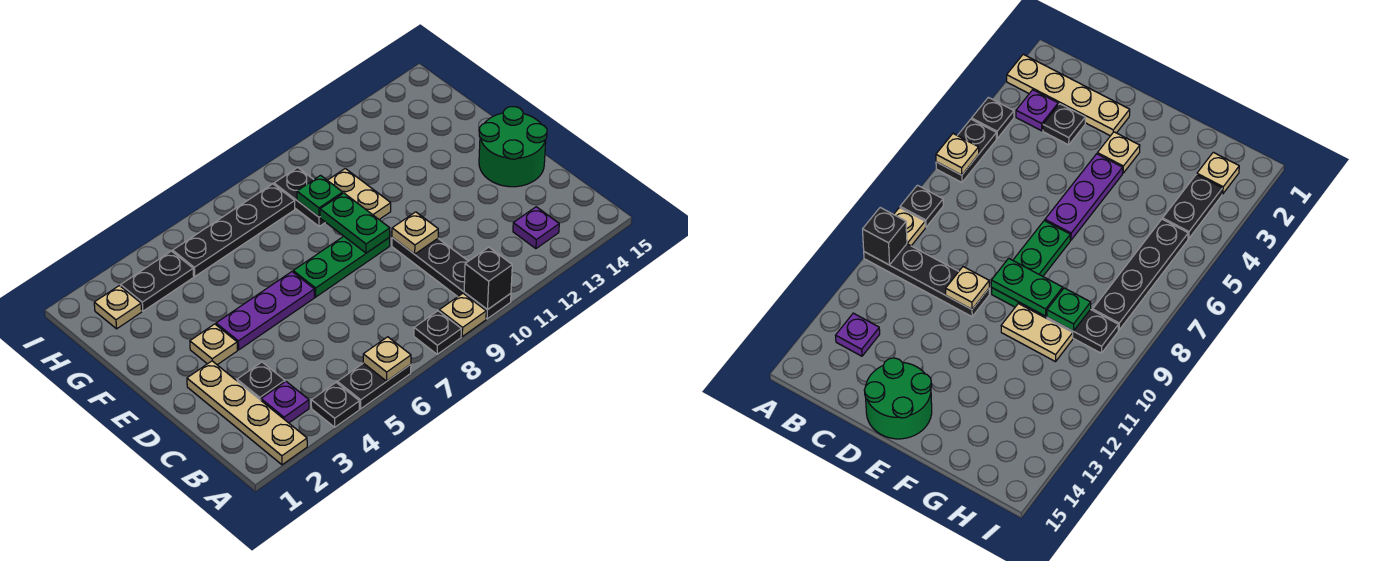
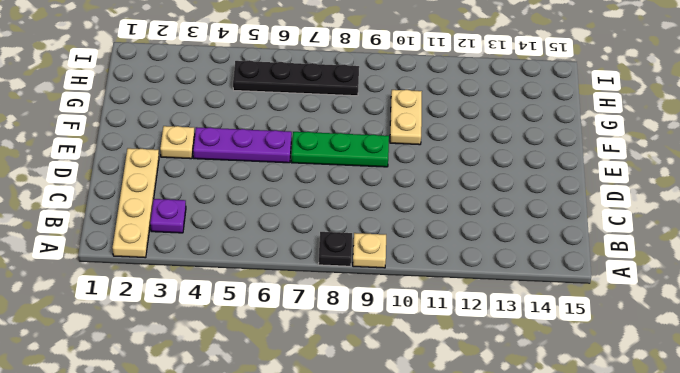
none -> black 1x1 plate [311,383,359,427]
none -> black 1x2 plate [337,363,411,409]
none -> black 1x4 plate [392,238,511,319]

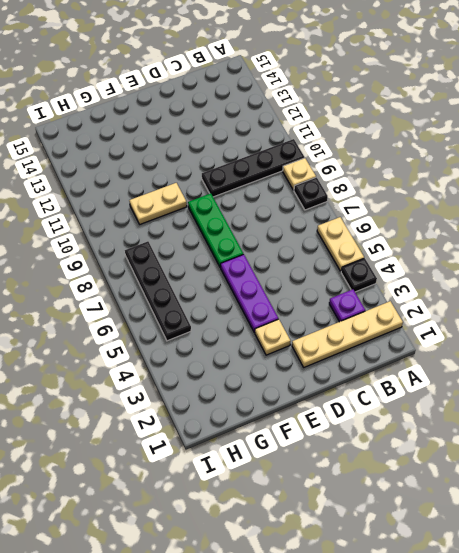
tan 1x2 plate [317,217,364,271] -> black 1x2 plate [337,363,411,409]
none -> purple 1x1 plate [513,207,559,249]
none -> black 1x1 plate [237,362,285,400]
none -> green 2x2 round brick [479,107,547,187]

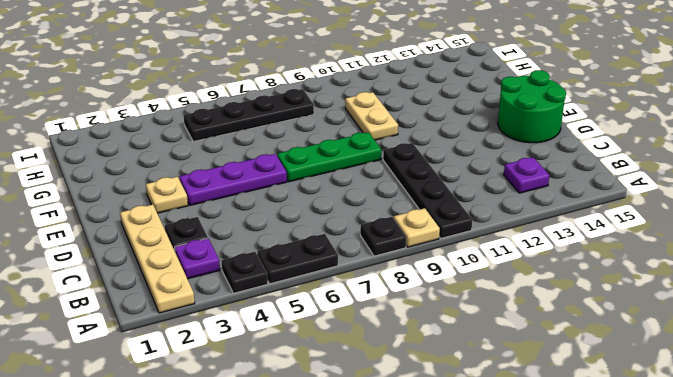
none -> black 1x2 plate [274,167,325,226]
none -> tan 1x1 plate [94,286,142,329]
none -> black 1x2 plate [121,251,194,311]

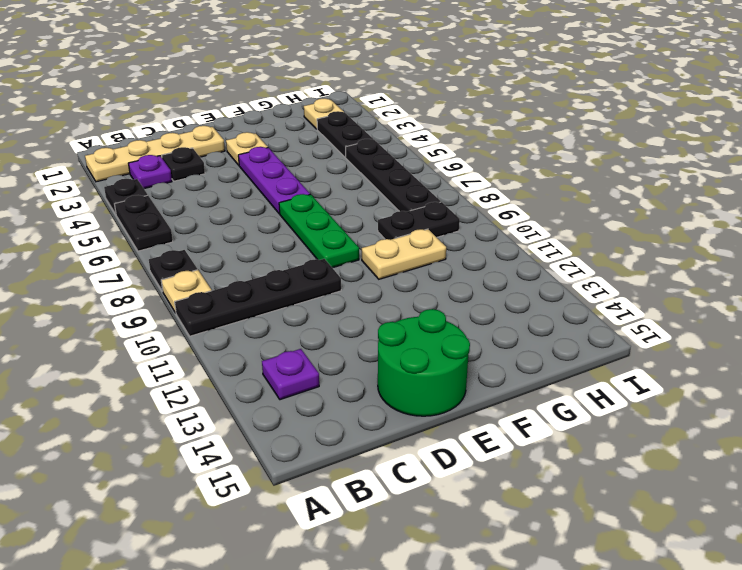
none -> tan 1x1 plate [363,337,411,381]
none -> black 1x1 brick [464,247,512,310]
none -> tan 1x1 plate [392,212,438,254]

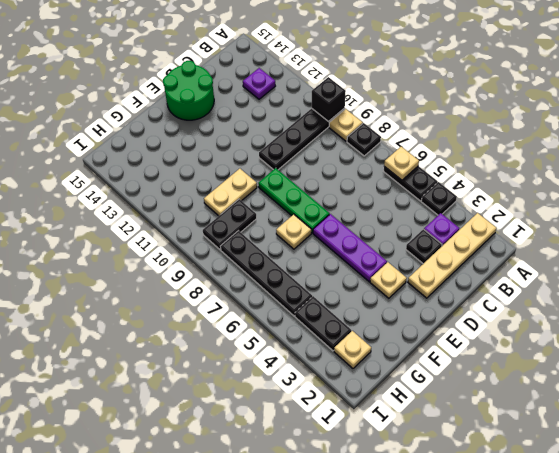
tan 1x1 plate [276,214,311,249] -> tan 1x1 plate moved to [392,212,438,254]
none -> green 1x2 plate [320,193,390,253]
none -> green 1x1 plate [297,175,343,217]

